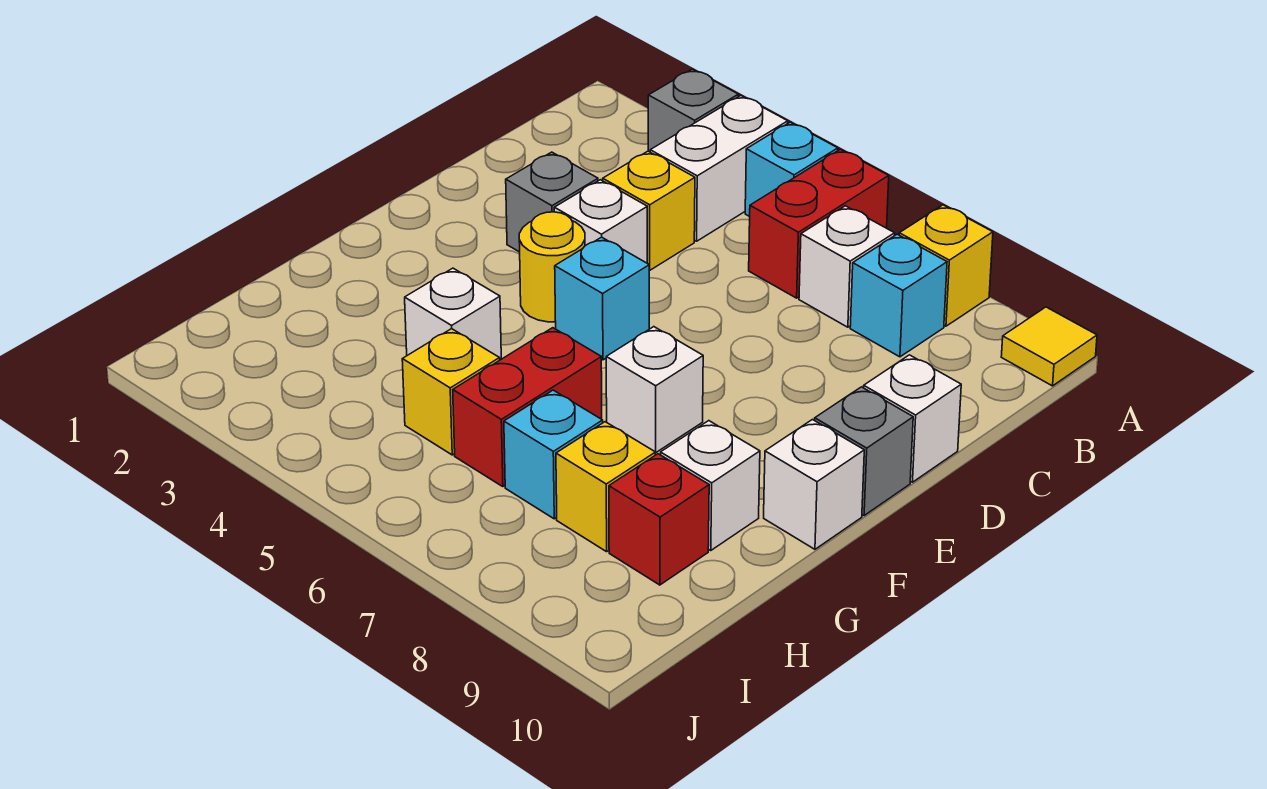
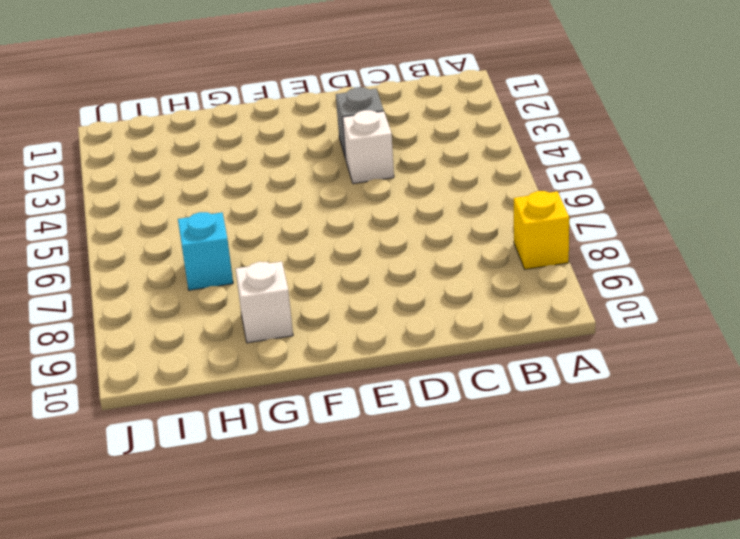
none -> grey 1x1 brick [648,69,739,152]
none -> white 1x2 brick [650,96,788,241]
none -> cyan 1x1 brick [745,122,838,217]

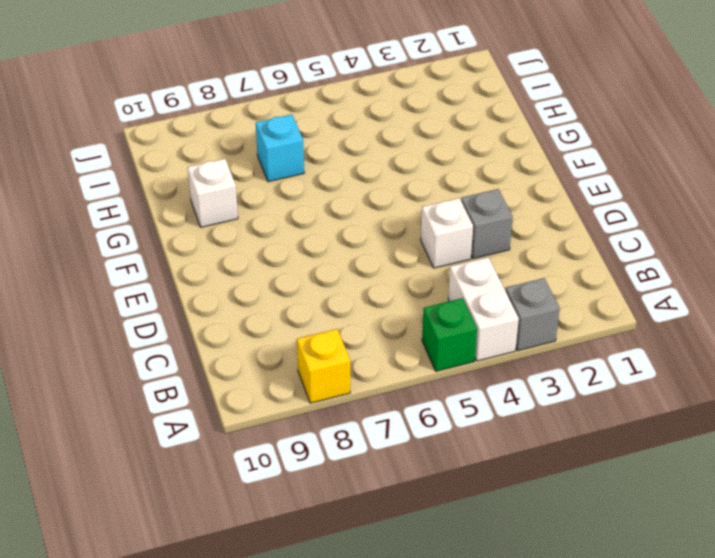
green 1x1 brick [422,298,477,371] -> cyan 1x1 brick [745,122,838,217]
none -> red 1x2 brick [749,149,889,298]
none -> yellow 1x1 tile [1001,307,1097,386]
none -> white 1x1 brick [799,206,895,327]

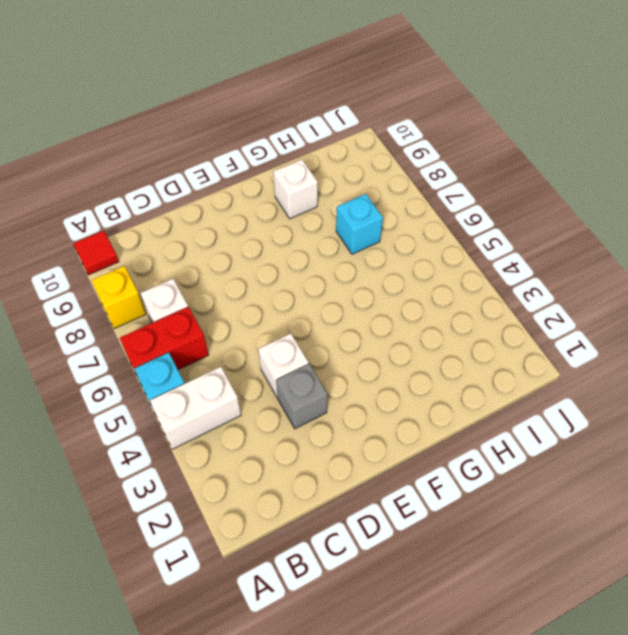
red 1x1 tile [73,231,119,275] -> yellow 1x1 tile [1001,307,1097,386]
none -> grey 1x1 brick [648,69,739,152]
none -> cyan 1x1 brick [850,234,947,357]
none -> yellow 1x1 brick [603,151,695,270]

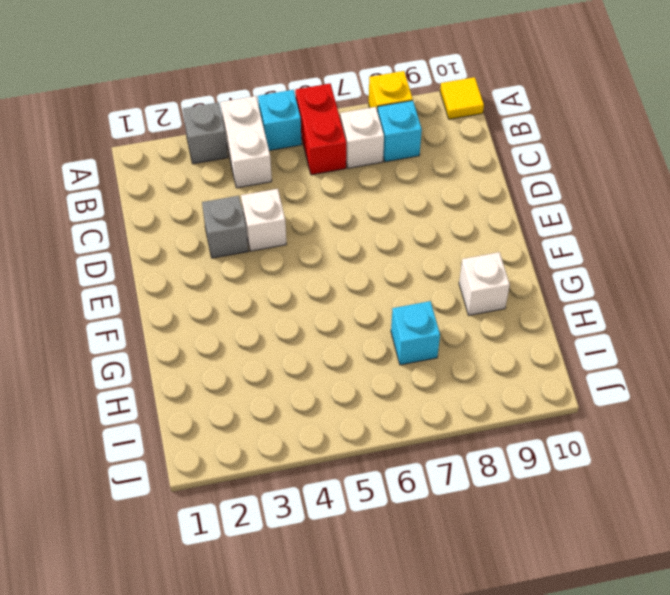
none -> yellow 1x1 brick [603,151,695,270]
none -> white 1x1 brick [864,355,961,482]
none -> yellow 1x1 round brick [519,212,585,322]

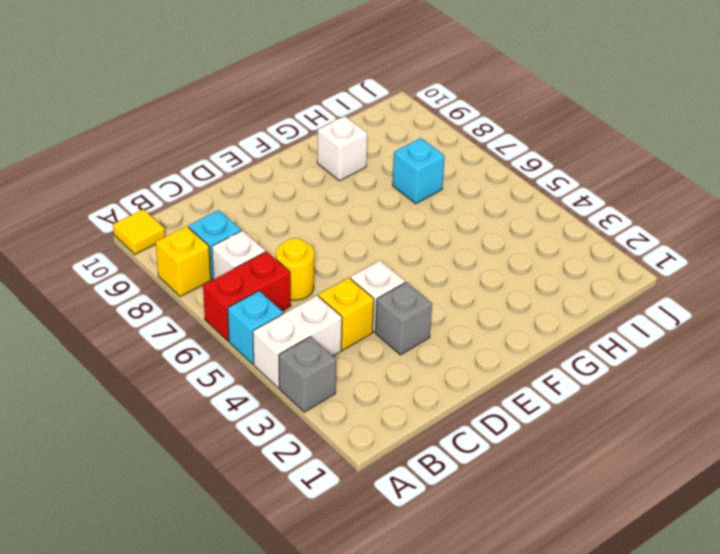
yellow 1x1 round brick [276,238,314,300] -> yellow 1x1 round brick moved to [519,212,585,322]
none -> white 1x1 brick [864,355,961,482]
none -> cyan 1x1 brick [555,237,650,360]
none -> grey 1x1 brick [815,387,913,515]

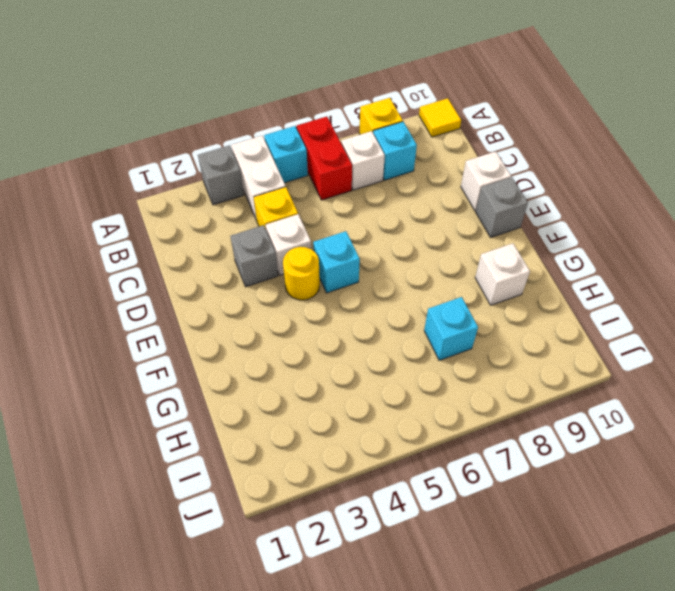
none -> white 1x1 brick [606,327,703,453]
none -> white 1x1 brick [764,420,864,549]
none -> white 1x1 brick [405,268,501,360]

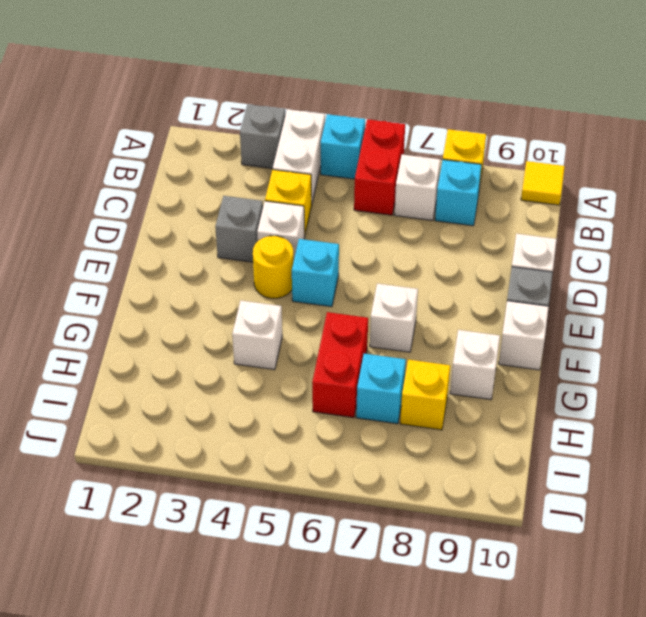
none -> yellow 1x1 brick [402,329,500,455]
none -> red 1x1 brick [609,454,709,585]

